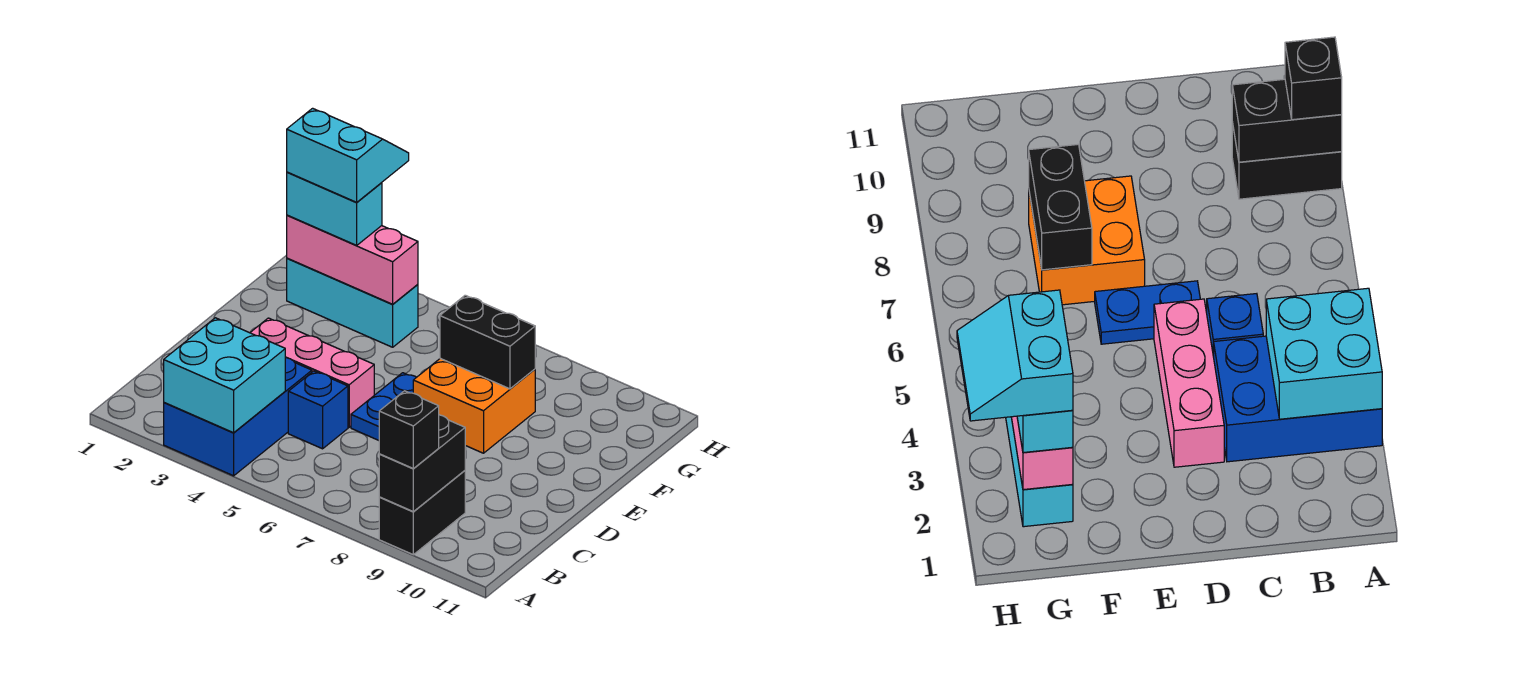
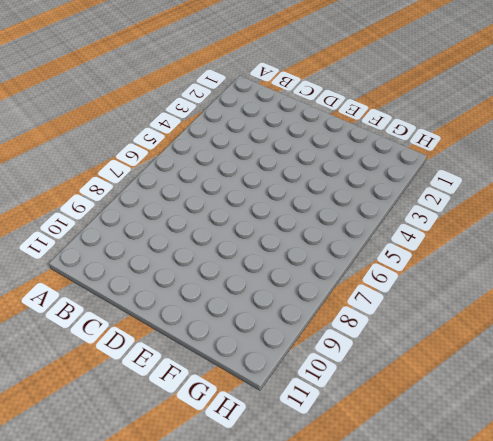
none -> blue 2x3 brick [164,358,312,476]
none -> black 1x2 brick [379,471,465,555]
none -> blue 1x1 brick [288,371,348,449]

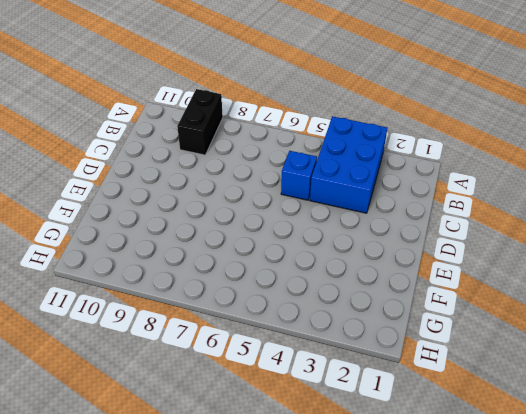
none -> pink 1x3 brick [250,318,374,427]
none -> blue 1x2 plate [351,373,416,440]
none -> orange 2x2 brick [413,358,535,453]

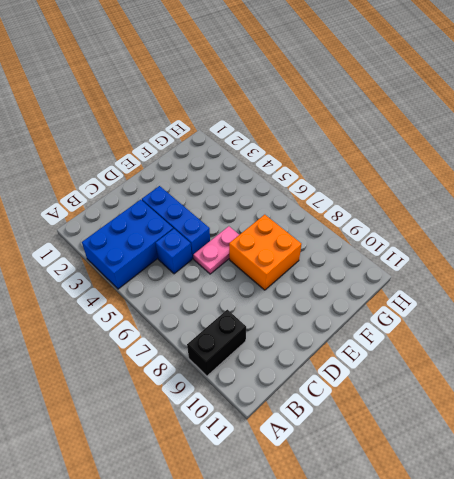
blue 1x3 brick [142,186,210,259] -> pink 1x3 brick [250,318,374,427]
pink 1x2 plate [193,226,239,274] -> blue 1x2 plate [351,373,416,440]
none -> cyan 1x3 brick [287,258,418,347]
none -> cyan 2x2 brick [164,318,285,433]
none -> black 1x2 brick [379,415,465,512]

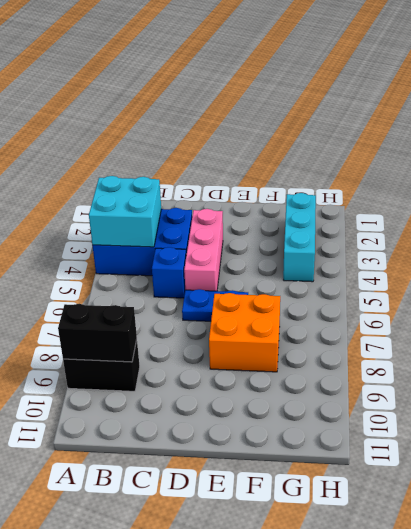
none -> black 1x2 brick [440,295,535,389]
none -> pink 1x3 brick [287,215,418,304]
none -> black 1x1 brick [379,391,439,468]

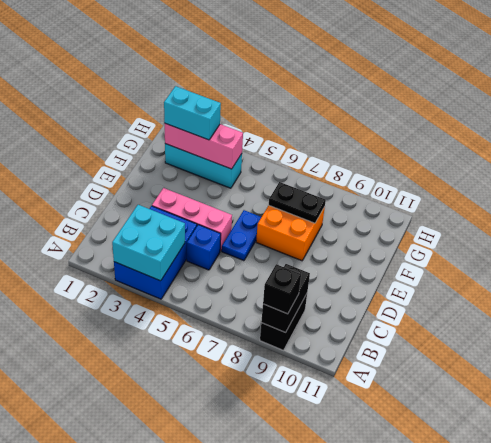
black 1x2 plate [269,182,326,223] -> black 1x2 brick [440,295,535,389]
none -> cyan 2x2 slope [287,108,409,202]

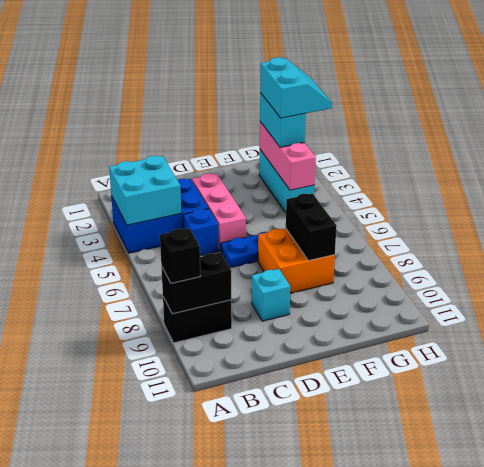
cyan 1x1 brick [252,269,290,321] -> none

